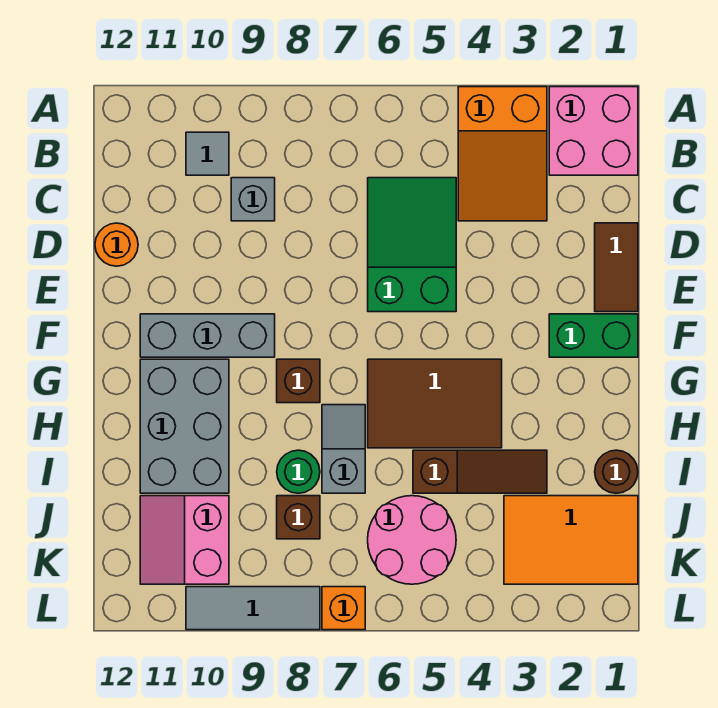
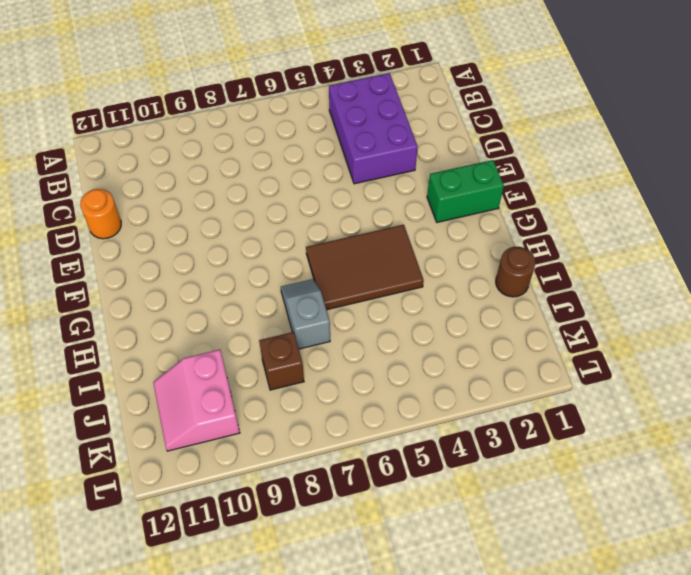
purple 2x3 brick [329,73,418,184] -> orange 2x3 slope [458,87,547,221]
none -> pink 2x2 brick [549,87,638,175]
none -> grey 1x1 tile [186,132,229,175]
none -> green 2x3 slope [368,178,456,312]

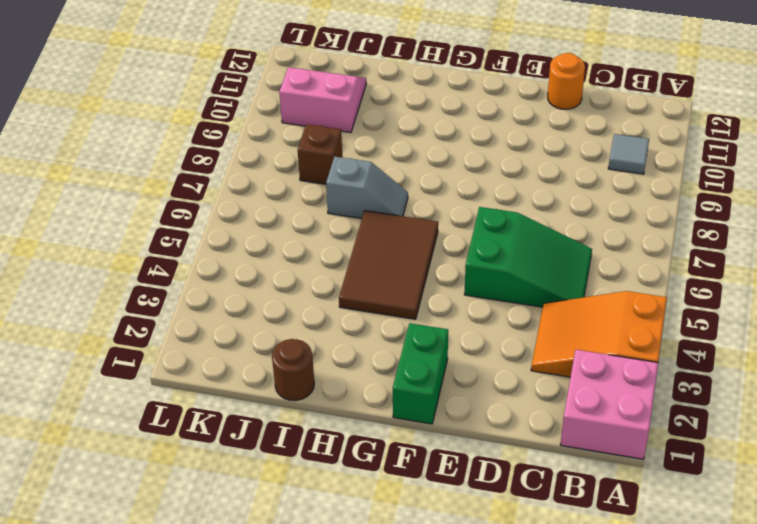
none -> grey 1x1 brick [231,178,275,221]
none -> brown 1x2 tile [595,223,638,312]
none -> grey 1x3 brick [140,314,275,357]

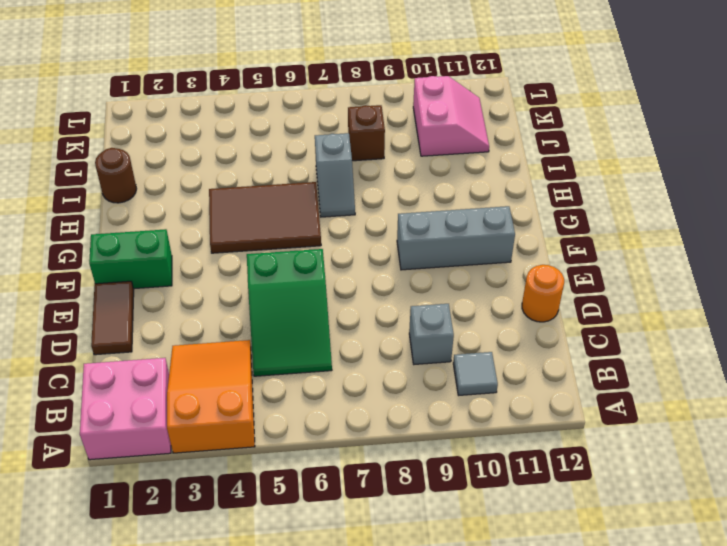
none -> brown 1x1 brick [277,359,320,403]
none -> grey 2x3 brick [140,359,229,493]
none -> brown 1x3 slope [413,450,547,493]

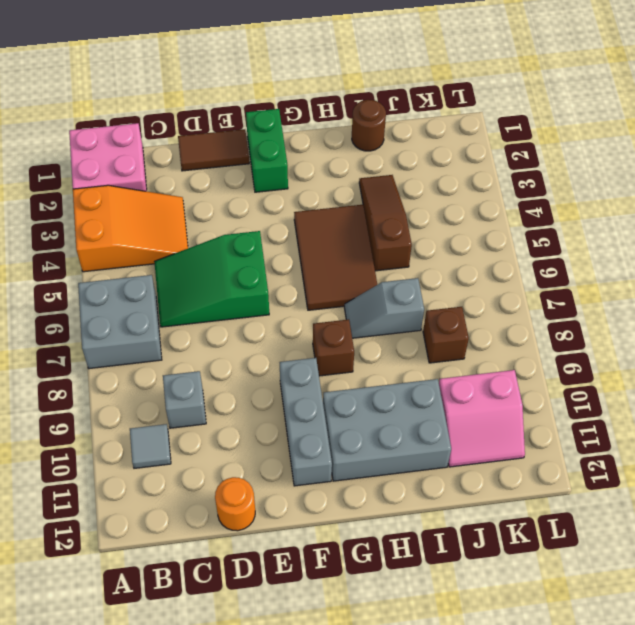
grey 2x2 brick [78,275,162,369] -> none
none -> green 1x1 round brick [277,450,320,493]
none -> orange 2x3 tile [504,496,638,584]
none -> pink 2x2 round brick [368,496,456,584]

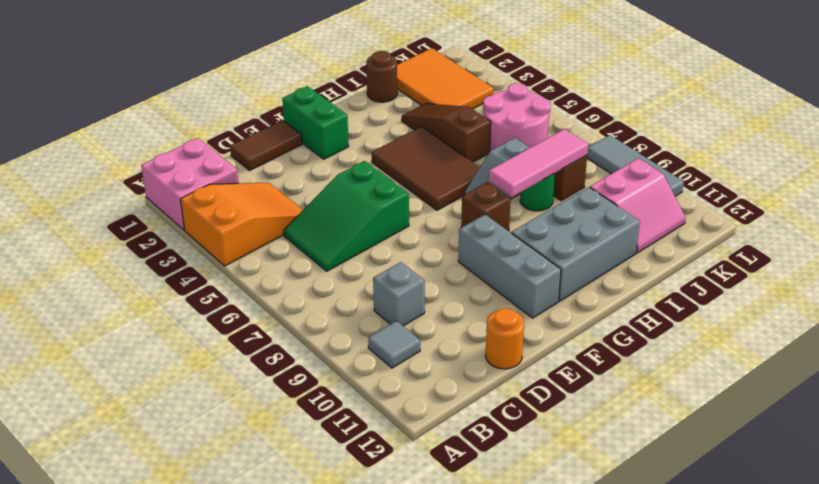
pink 1x3 tile [489,129,588,197] -> none
none -> orange 1x1 brick [322,587,365,630]

